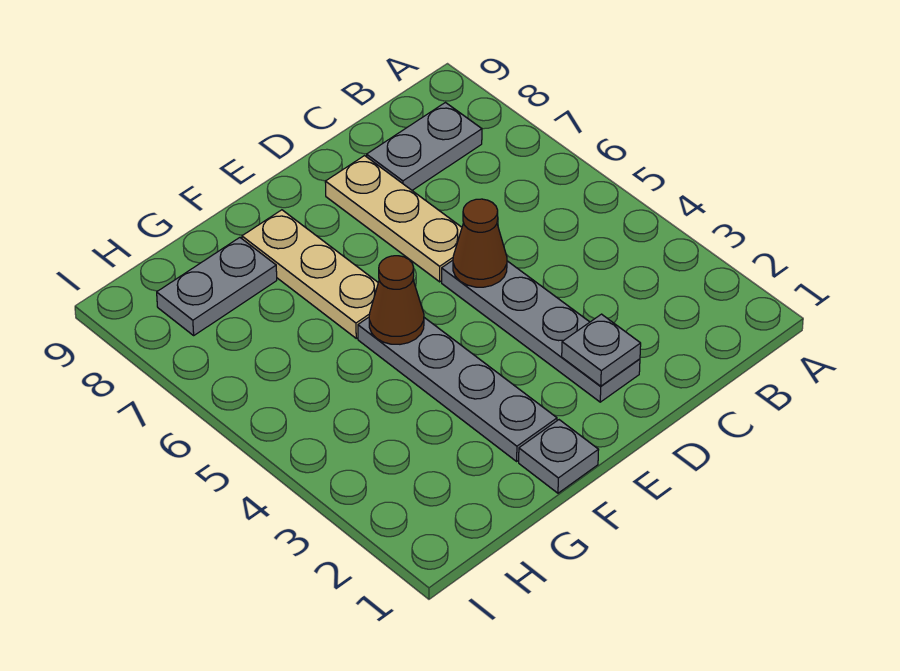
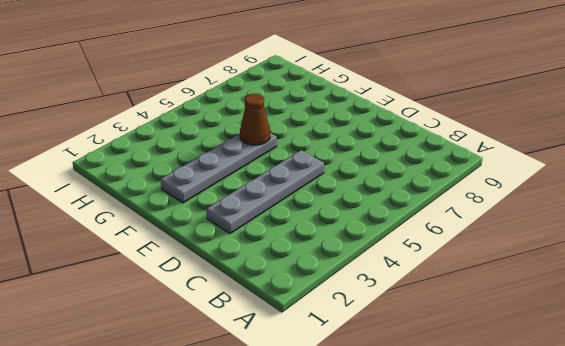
none -> grey 1x2 plate [367,103,482,190]
none -> tan 1x3 plate [325,156,462,282]

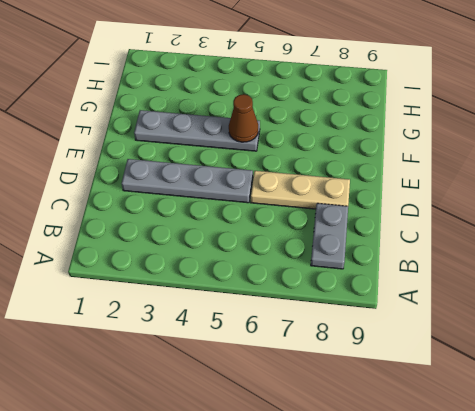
none -> grey 1x1 plate [519,420,598,493]
none -> tan 1x3 plate [242,210,378,338]

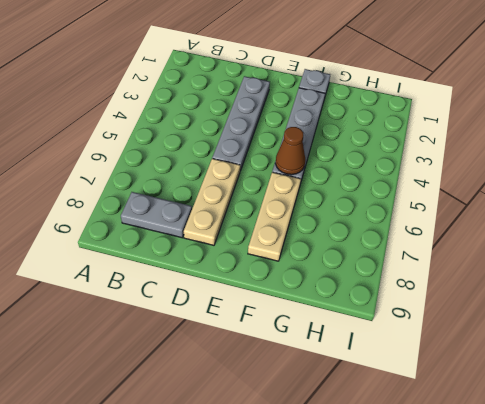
none -> grey 1x2 plate [157,238,277,335]
none -> grey 1x1 plate [562,314,641,386]

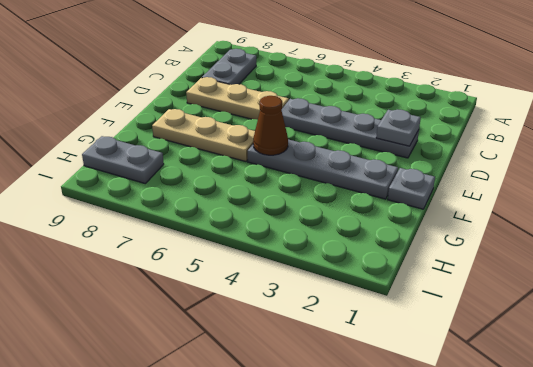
grey 1x2 plate [82,136,164,183] -> grey 1x2 plate turned to [157,238,277,335]
none -> brown 1x1 cone [453,199,507,287]

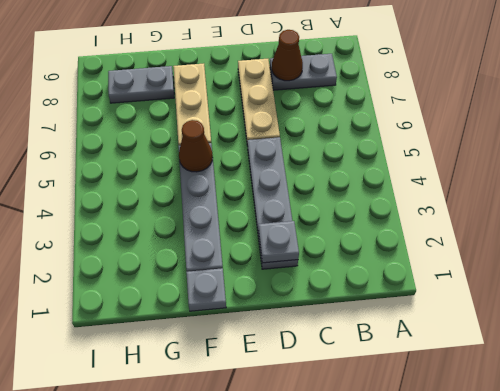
brown 1x1 cone [272,30,303,81] -> brown 1x1 cone moved to [453,199,507,287]

